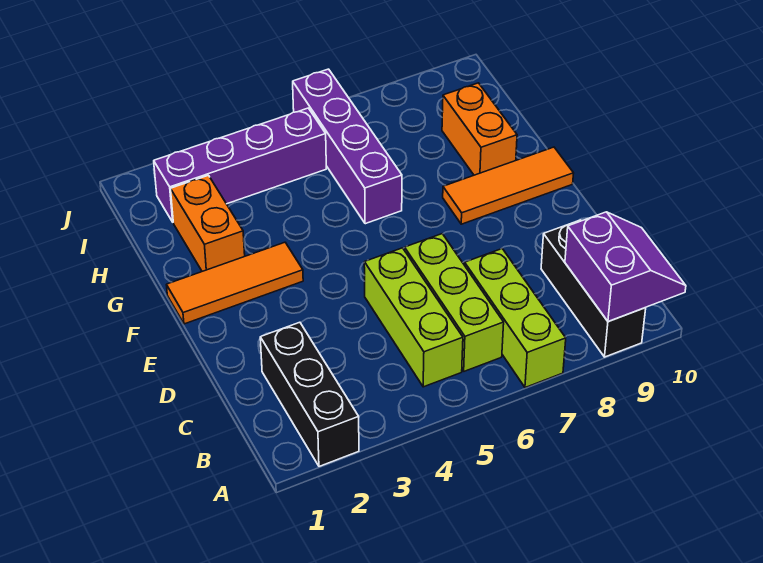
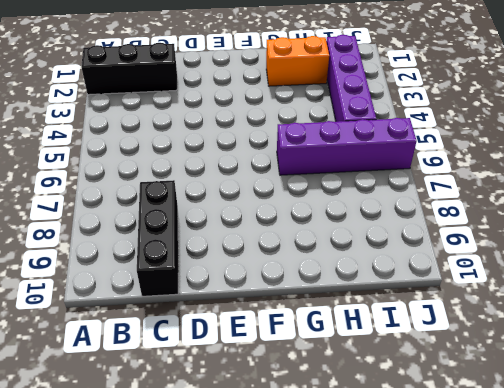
black 1x3 brick [137,180,178,296] -> black 1x3 brick turned to [541,220,646,357]
none -> lime 1x3 brick [465,249,566,388]
none -> lime 1x3 brick [364,248,463,387]
none -> lime 1x3 brick [405,234,504,371]

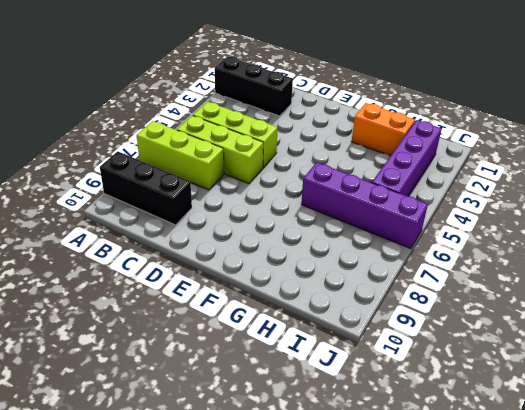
none -> orange 1x3 tile [167,242,303,324]
none -> orange 1x3 tile [443,147,574,224]
none -> orange 1x2 brick [442,83,517,175]

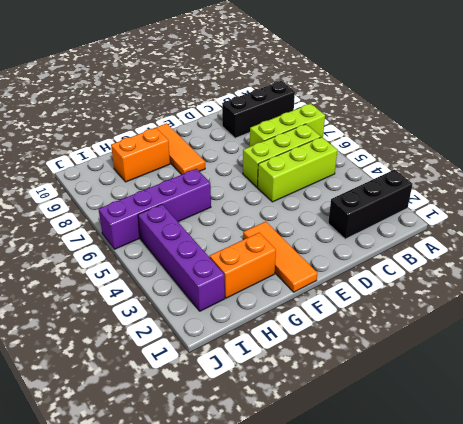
none -> purple 2x2 slope [565,212,686,322]

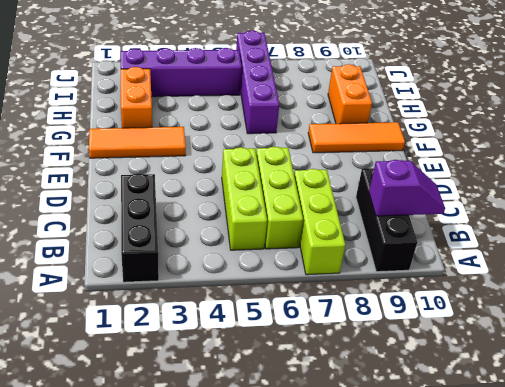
purple 1x2 slope [369,160,445,216] -> purple 2x2 slope [565,212,686,322]

